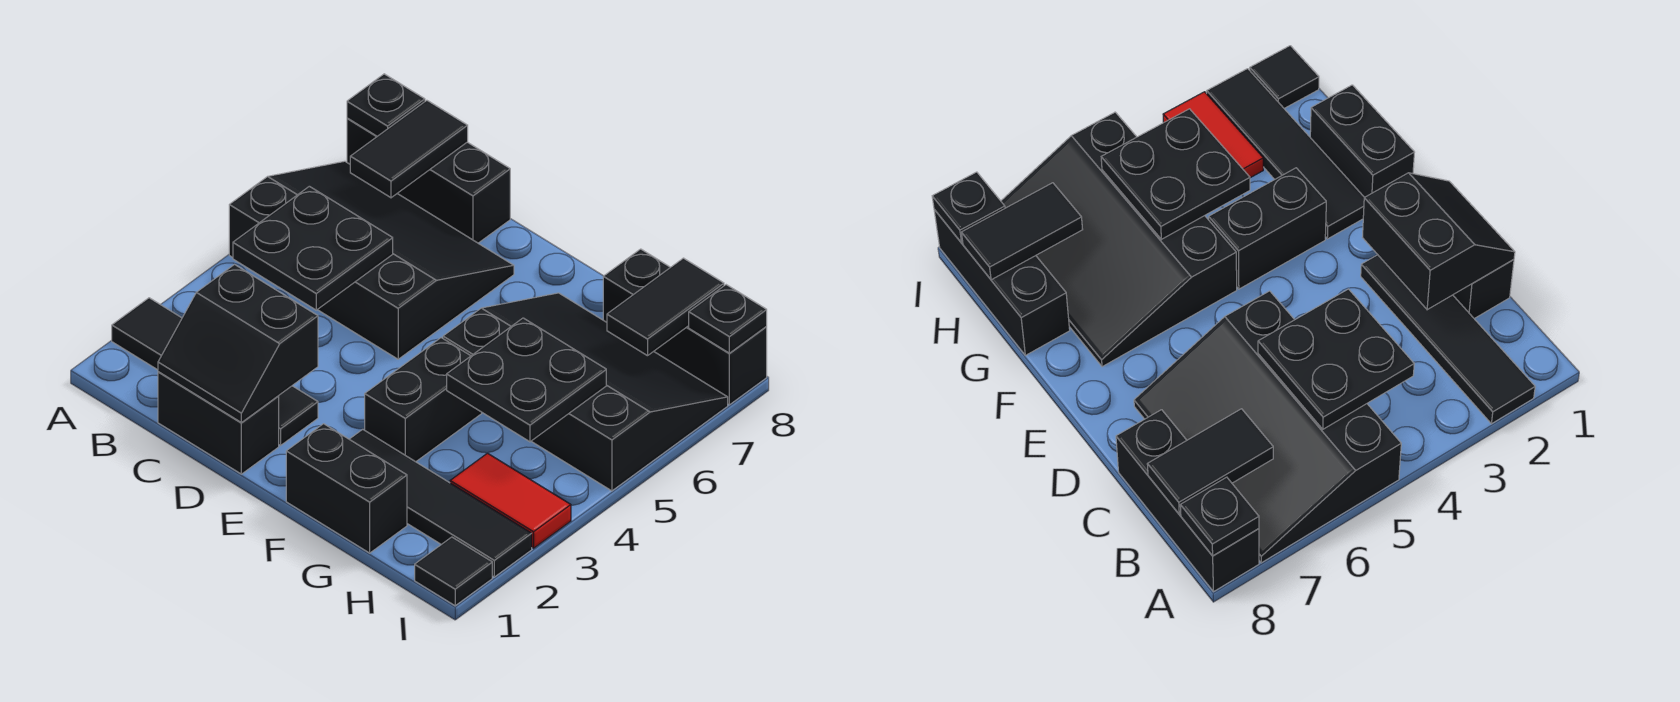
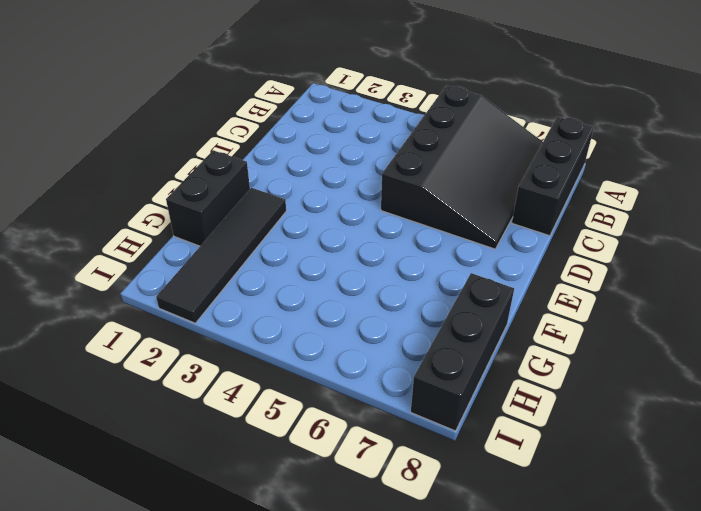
none -> black 1x4 tile [112,298,318,445]
none -> black 1x2 brick [158,372,279,474]
none -> black 1x2 brick [365,338,482,462]

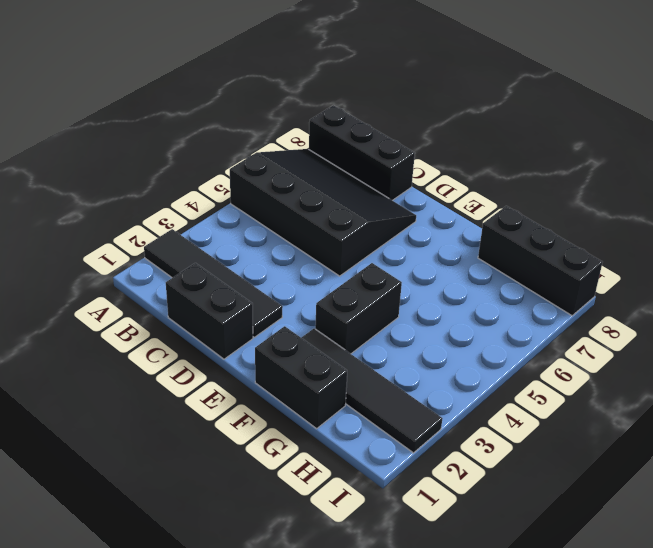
none -> black 3x4 slope [443,293,728,491]
none -> red 1x2 tile [450,453,571,548]
none -> black 1x1 tile [415,537,492,606]

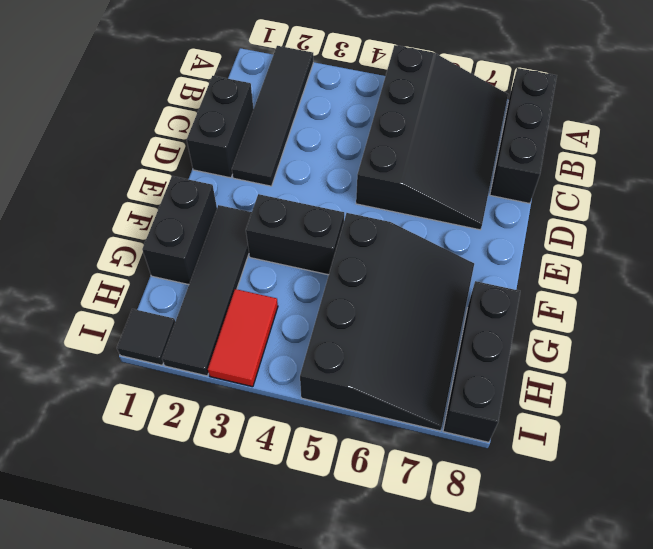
none -> black 1x1 plate [347,74,425,136]
none -> black 2x2 plate [233,186,393,310]
none -> black 1x2 tile [350,100,468,198]

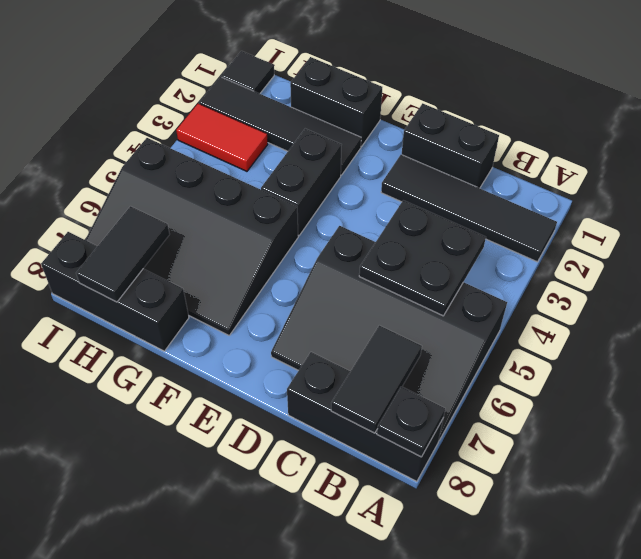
none -> black 2x2 slope [158,265,318,423]
none -> black 2x2 plate [447,318,606,442]
none -> black 1x1 plate [689,285,767,353]

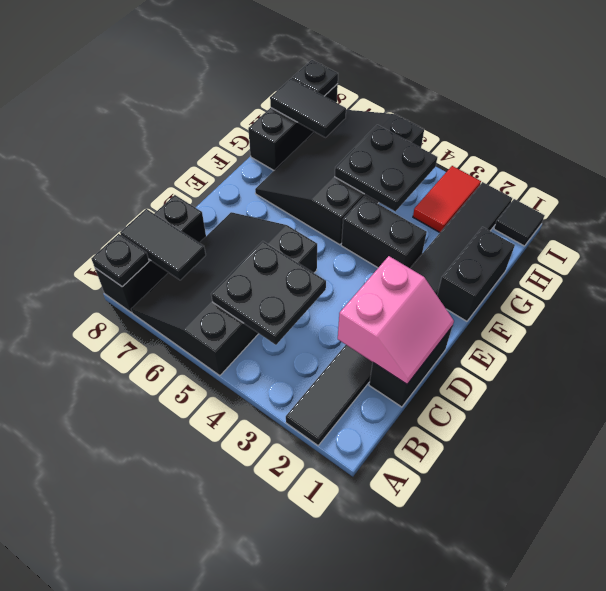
pink 2x2 slope [338,256,454,384] -> black 2x2 slope [158,265,318,423]

